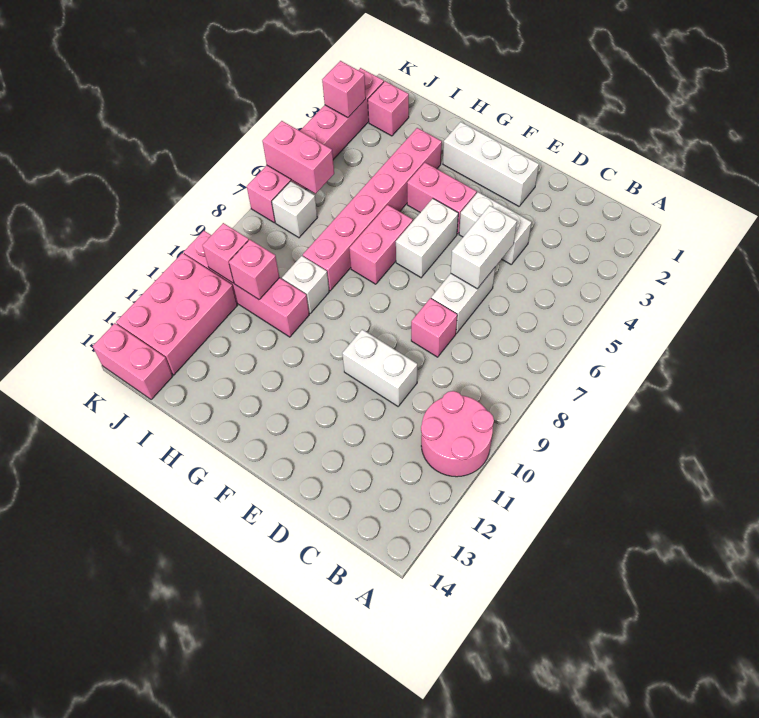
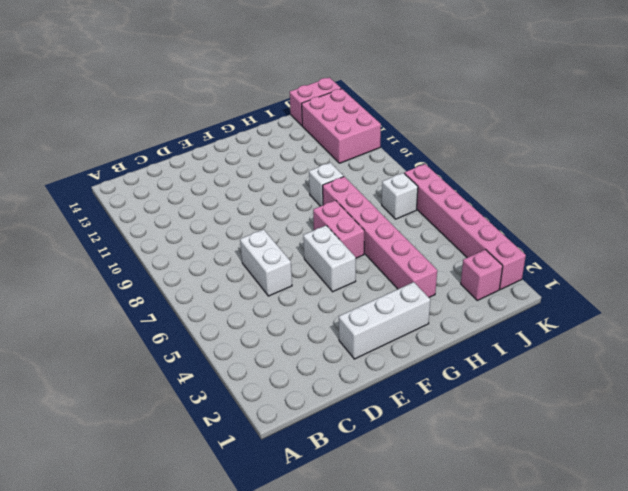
none -> pink 2x2 round brick [421,391,494,477]
none -> white 1x2 brick [459,192,532,264]
none -> pink 1x1 brick [411,298,457,357]

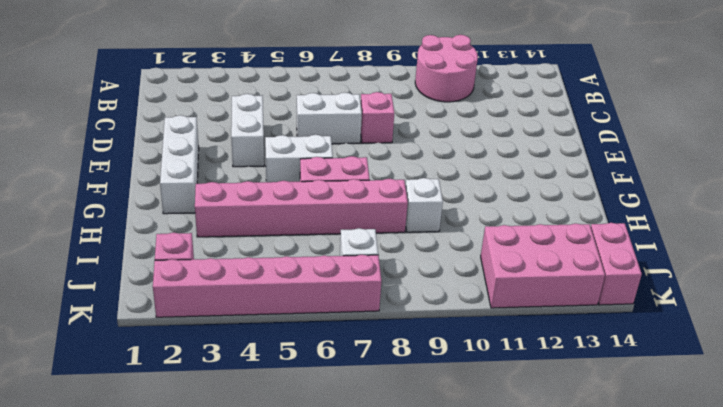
none -> white 1x2 brick [342,329,417,406]
none -> pink 1x2 brick [407,163,477,234]
none -> pink 1x4 brick [184,231,309,337]

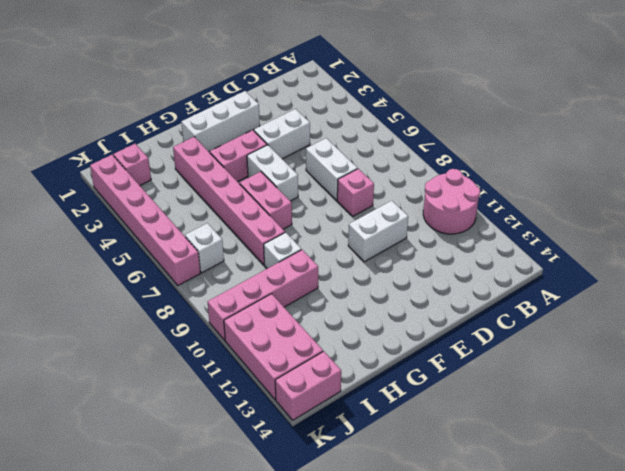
none -> white 1x2 brick [451,206,517,289]
none -> pink 1x1 brick [229,240,280,299]
none -> pink 1x2 brick [262,121,334,194]

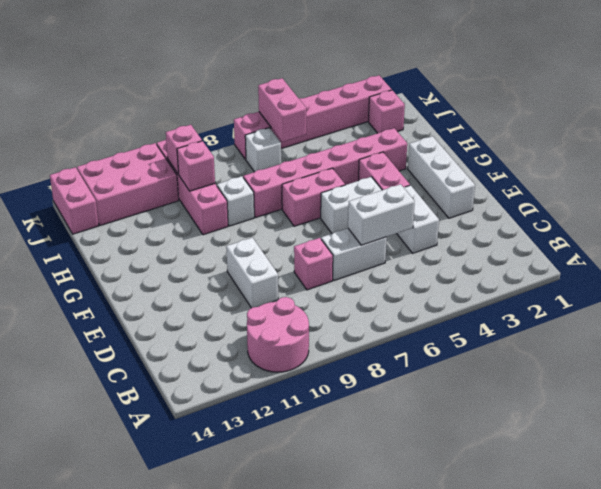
none -> pink 1x1 brick [322,61,366,118]

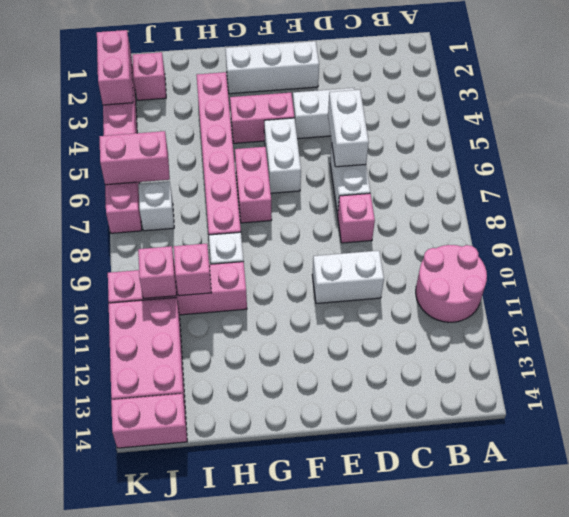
pink 1x2 brick [97,30,133,105] -> pink 1x1 brick [322,61,366,118]

